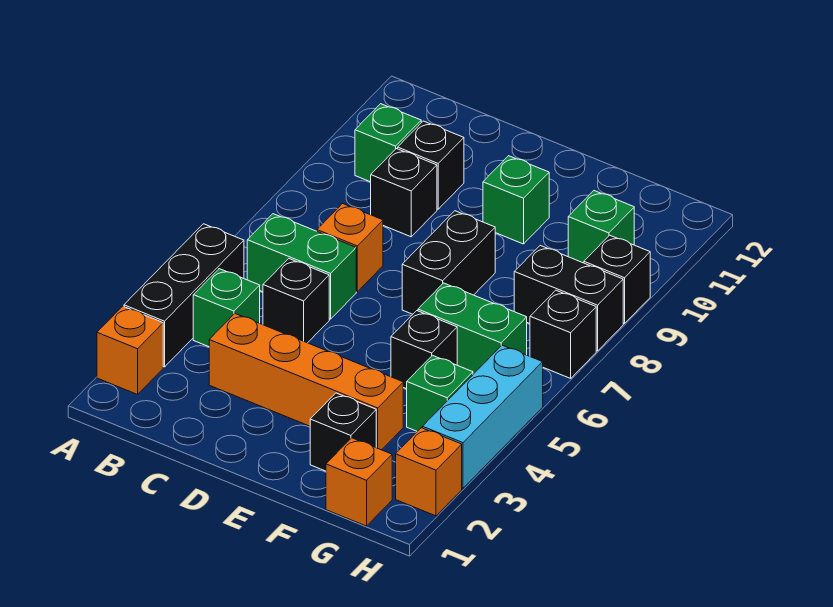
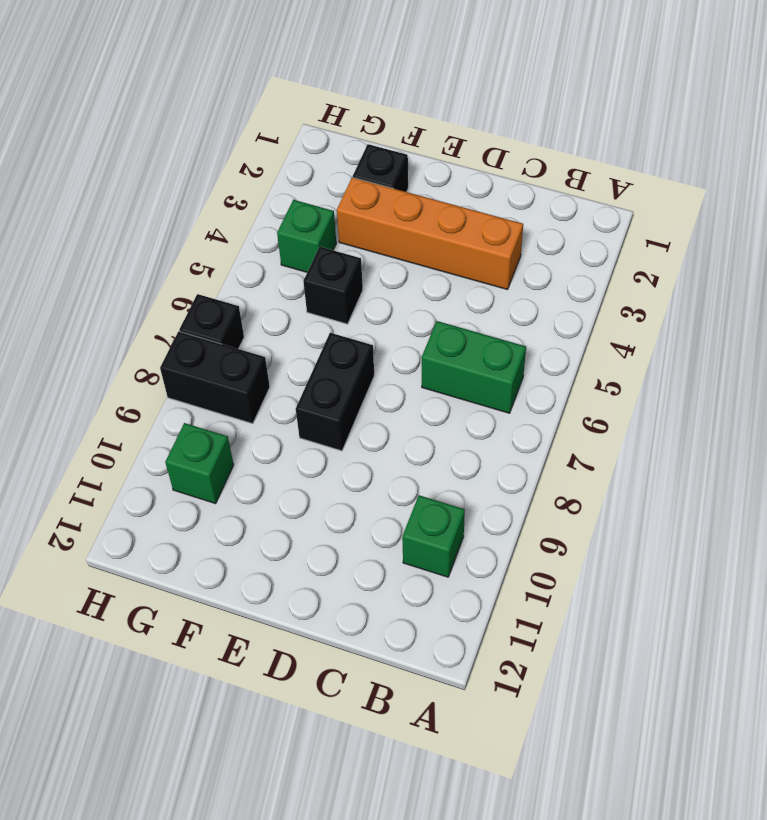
none -> orange 1x1 brick [97,306,163,394]
none -> black 1x3 brick [124,224,244,367]
none -> green 1x1 brick [193,269,260,347]

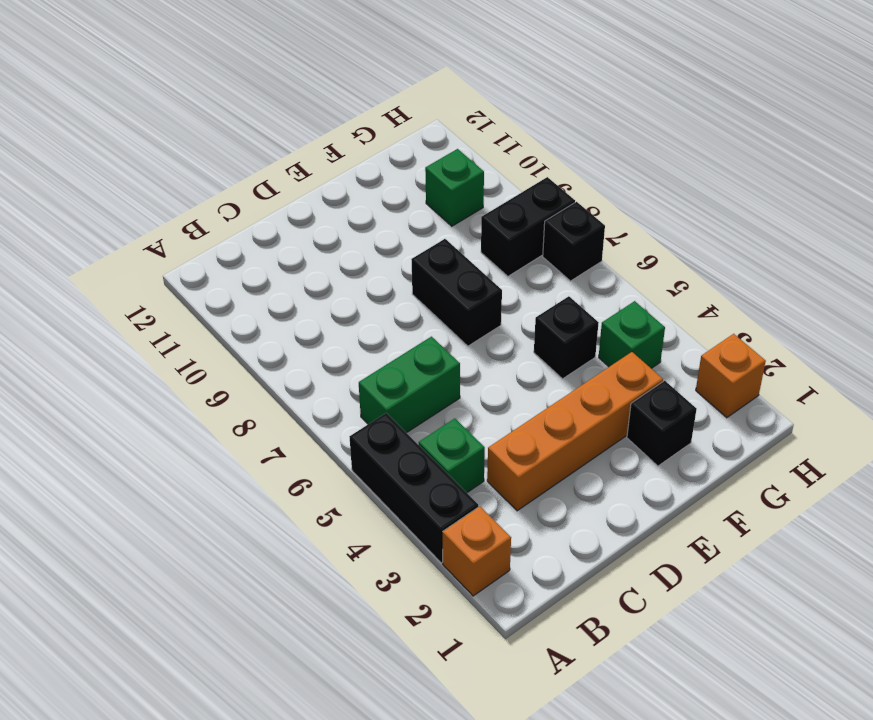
none -> green 1x1 brick [355,104,421,182]
none -> black 1x1 brick [263,259,329,343]
none -> orange 1x1 brick [317,204,383,292]

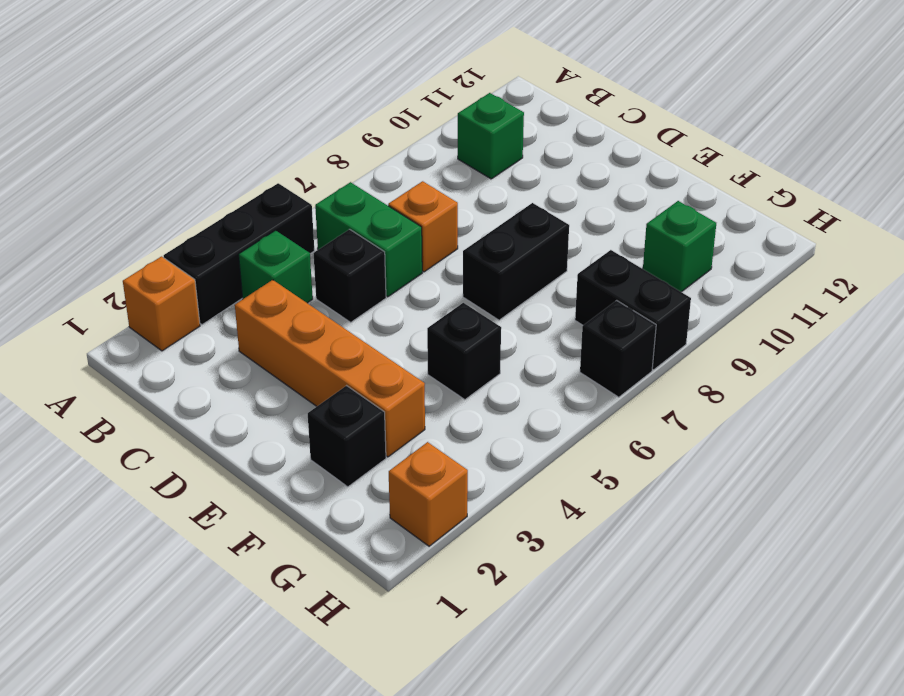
none -> black 1x1 brick [371,149,437,237]
none -> black 1x1 brick [398,121,464,209]
none -> green 1x1 brick [483,156,549,244]

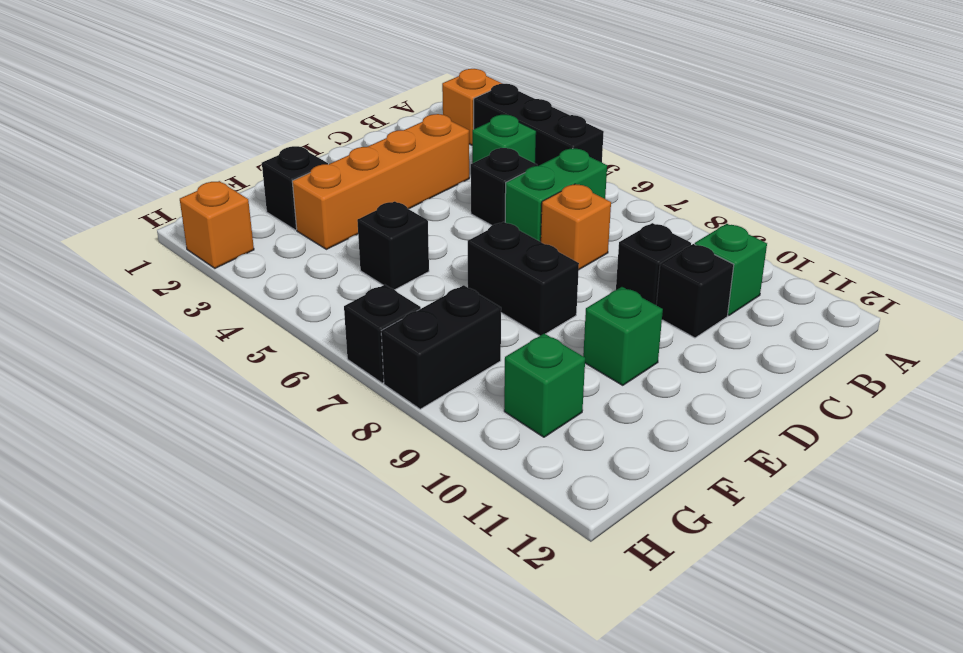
none -> green 1x2 brick [418,283,527,374]
none -> orange 1x1 brick [326,438,392,526]
none -> green 1x1 brick [407,355,473,431]

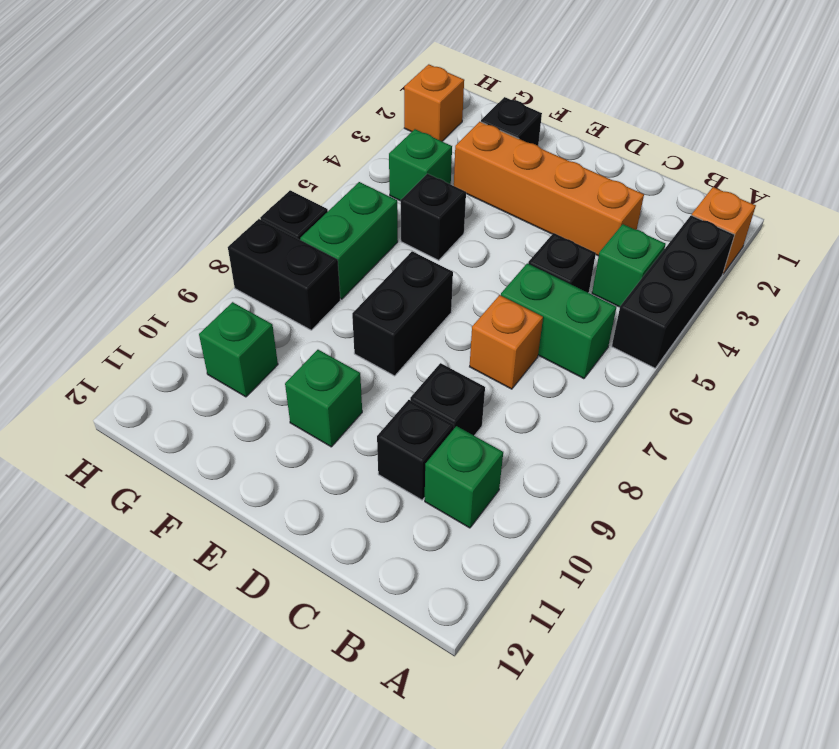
green 1x2 brick [300,182,398,299] -> green 1x2 brick turned to [418,283,527,374]
none -> orange 1x1 brick [326,438,392,526]
none -> cyan 1x3 brick [422,345,543,488]
none -> black 1x1 brick [584,235,650,324]

